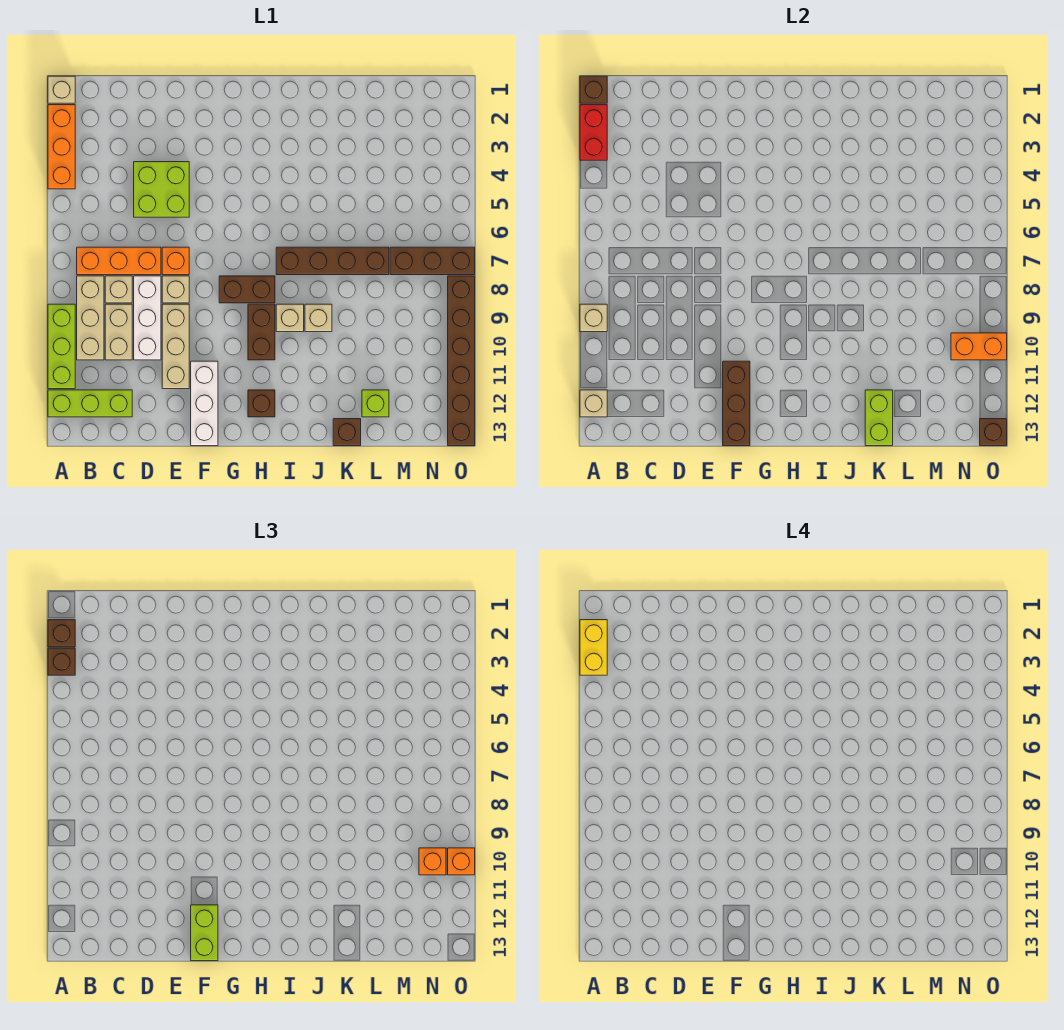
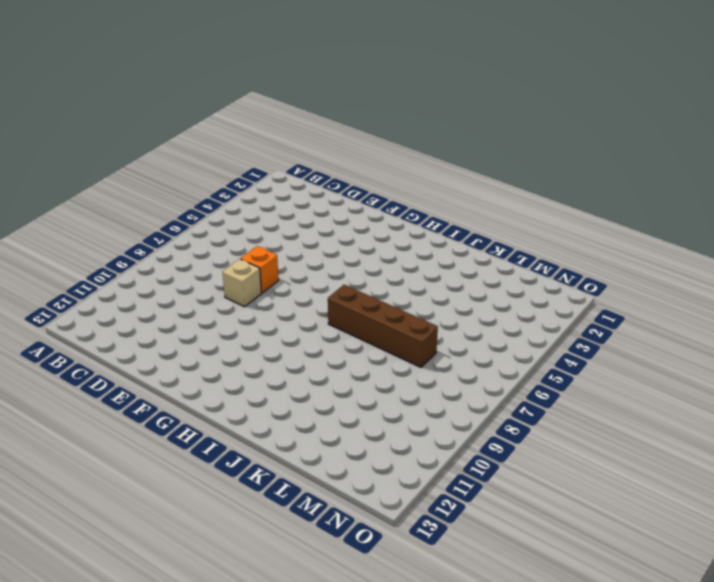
none -> tan 1x1 brick [48,76,75,103]
none -> orange 1x3 brick [48,105,75,189]
none -> lime 1x3 brick [48,304,75,389]
none -> lime 1x3 brick [48,390,132,417]

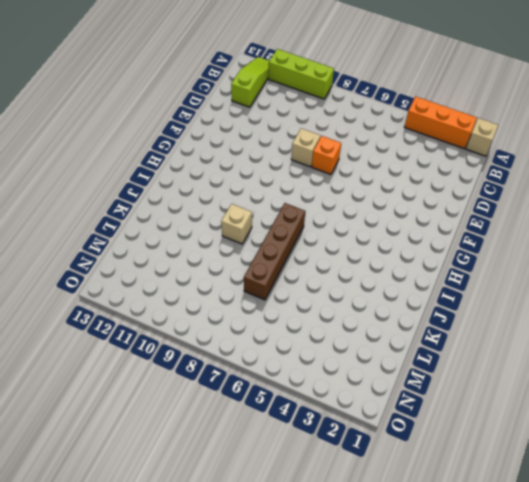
lime 1x3 slope [231,57,269,107] -> lime 1x3 brick [48,390,132,417]
none -> orange 1x3 brick [77,247,161,275]
none -> tan 1x3 brick [77,276,104,360]
none -> tan 1x1 brick [105,276,132,303]
none -> tan 1x2 brick [105,304,132,360]

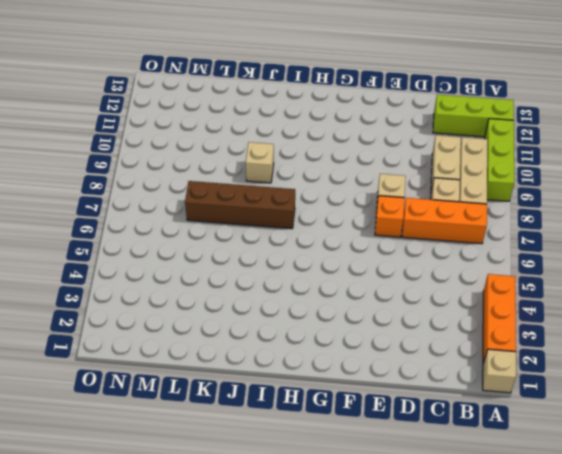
none -> lime 2x2 brick [134,162,189,217]
none -> white 1x3 brick [134,276,161,360]
none -> tan 1x3 brick [162,304,189,389]
none -> white 1x3 brick [191,361,218,446]

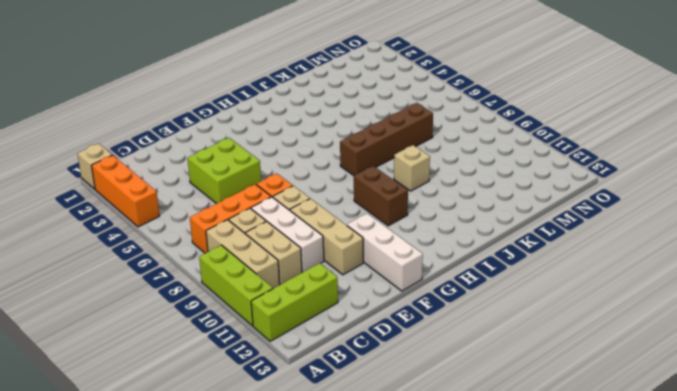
none -> brown 1x2 brick [219,276,275,303]
none -> brown 1x1 brick [248,390,275,417]
none -> tan 1x1 brick [276,304,304,332]
none -> brown 1x1 brick [333,419,361,446]

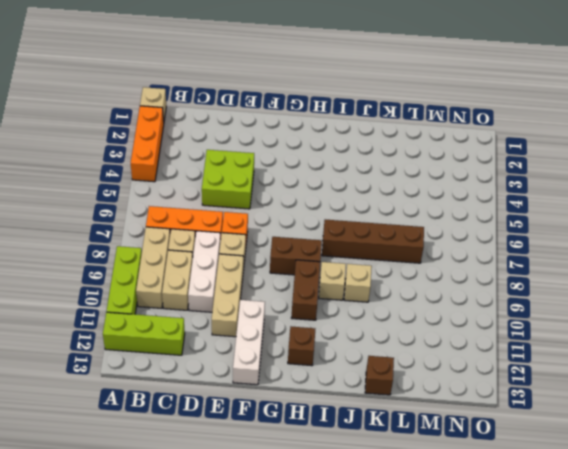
none -> lime 1x1 brick [362,390,389,417]
none -> brown 1x3 brick [390,247,475,275]
none -> brown 1x6 brick [448,276,475,446]
none -> brown 1x1 brick [580,76,607,103]

